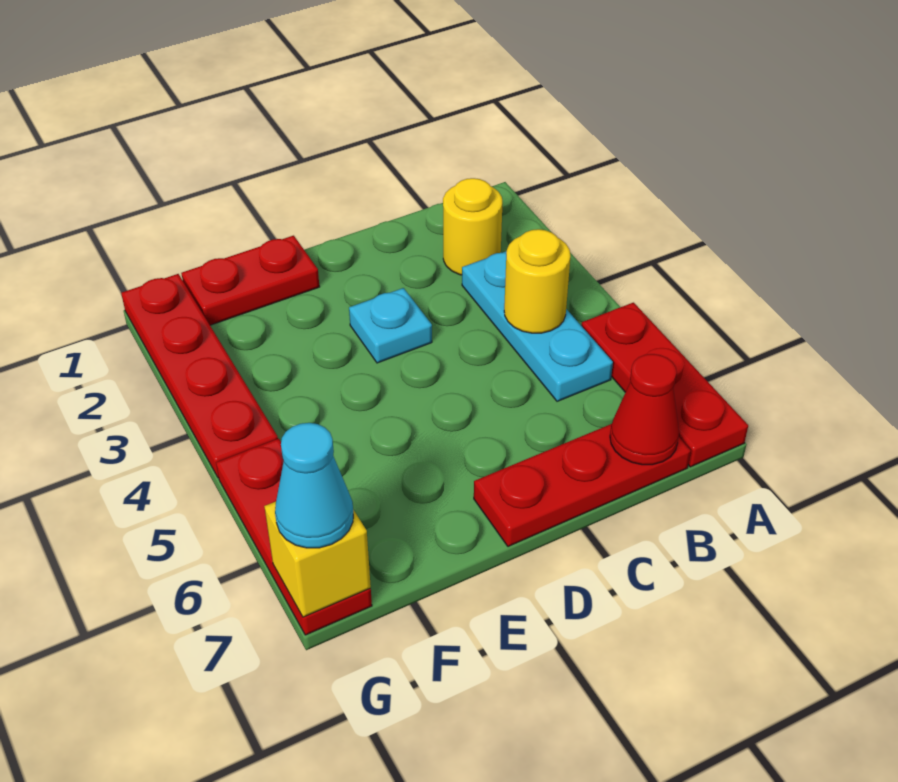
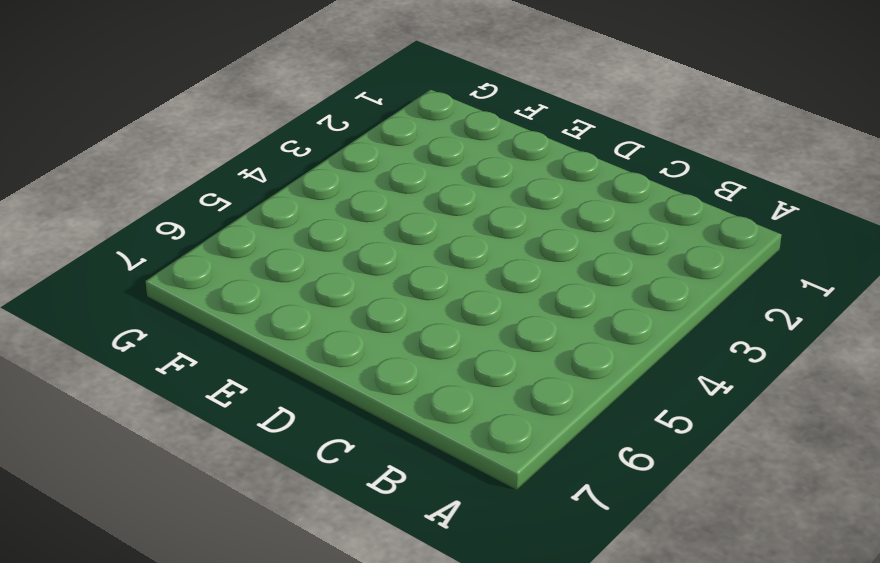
none -> red 1x3 plate [581,303,748,467]
none -> yellow 1x1 round brick [443,178,502,275]
none -> cyan 1x3 plate [462,251,613,401]

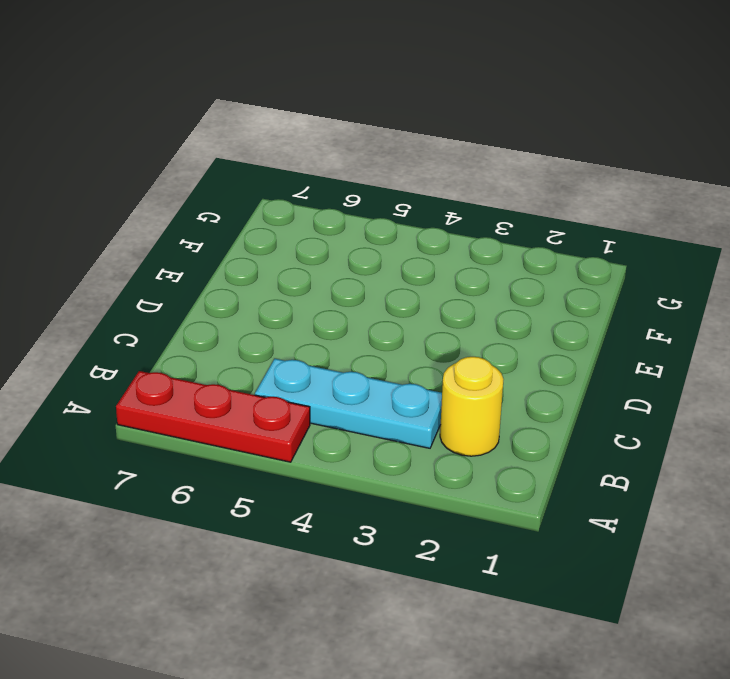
none -> red 1x3 plate [474,424,691,547]
none -> cyan 1x1 plate [349,288,432,363]
none -> red 1x2 plate [181,236,319,325]

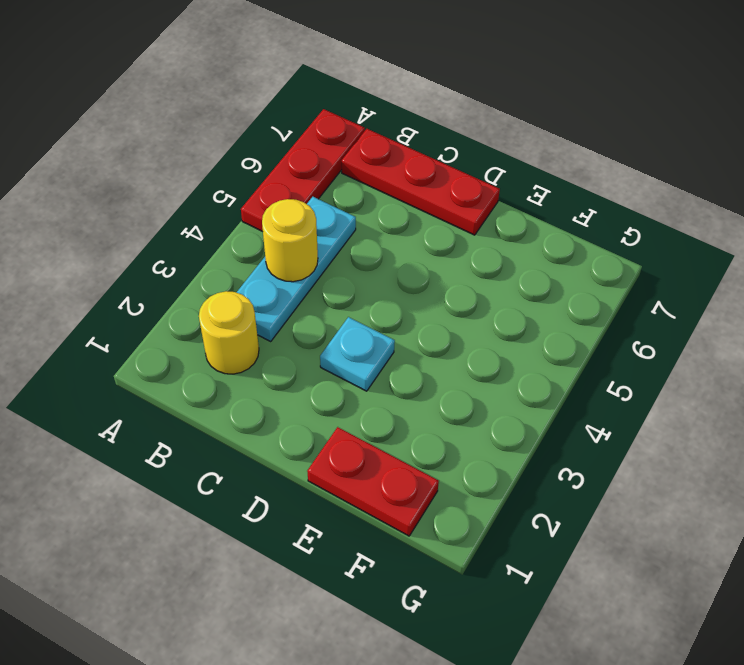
none -> red 1x4 plate [121,274,278,478]
none -> red 1x3 plate [216,438,372,635]
none -> red 1x1 cone [610,354,679,465]

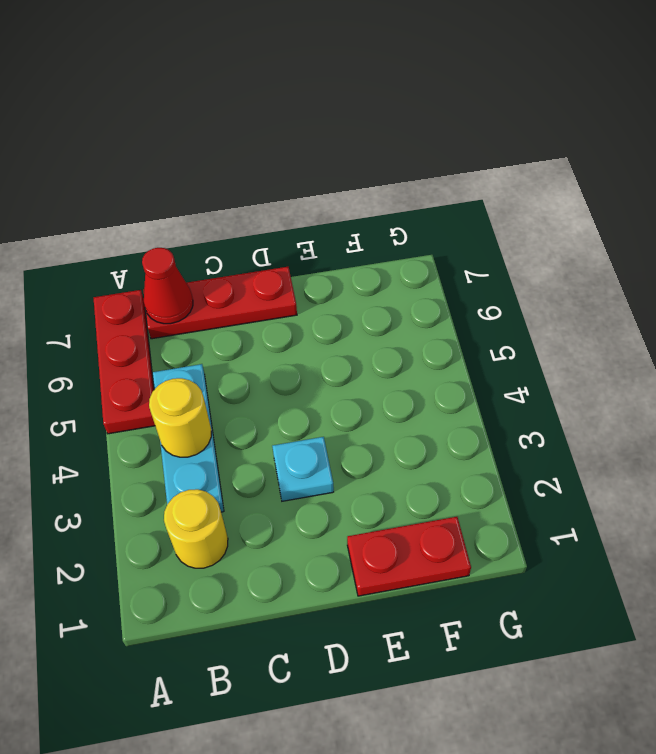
none -> red 1x4 plate [121,274,278,478]
none -> red 1x3 plate [216,438,372,635]
none -> yellow 1x1 brick [264,502,371,617]

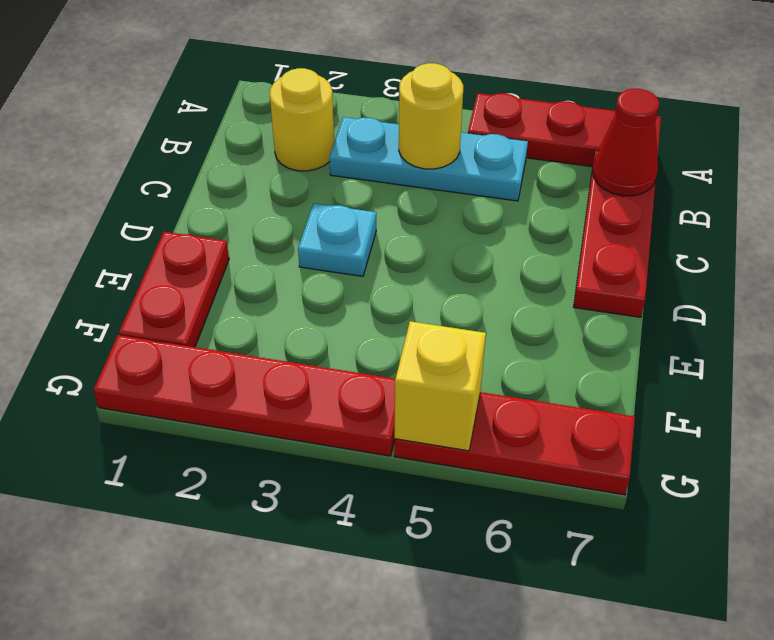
yellow 1x1 brick [395,321,486,451] -> yellow 1x1 brick moved to [264,502,371,617]
none -> cyan 1x1 cone [275,423,353,548]

